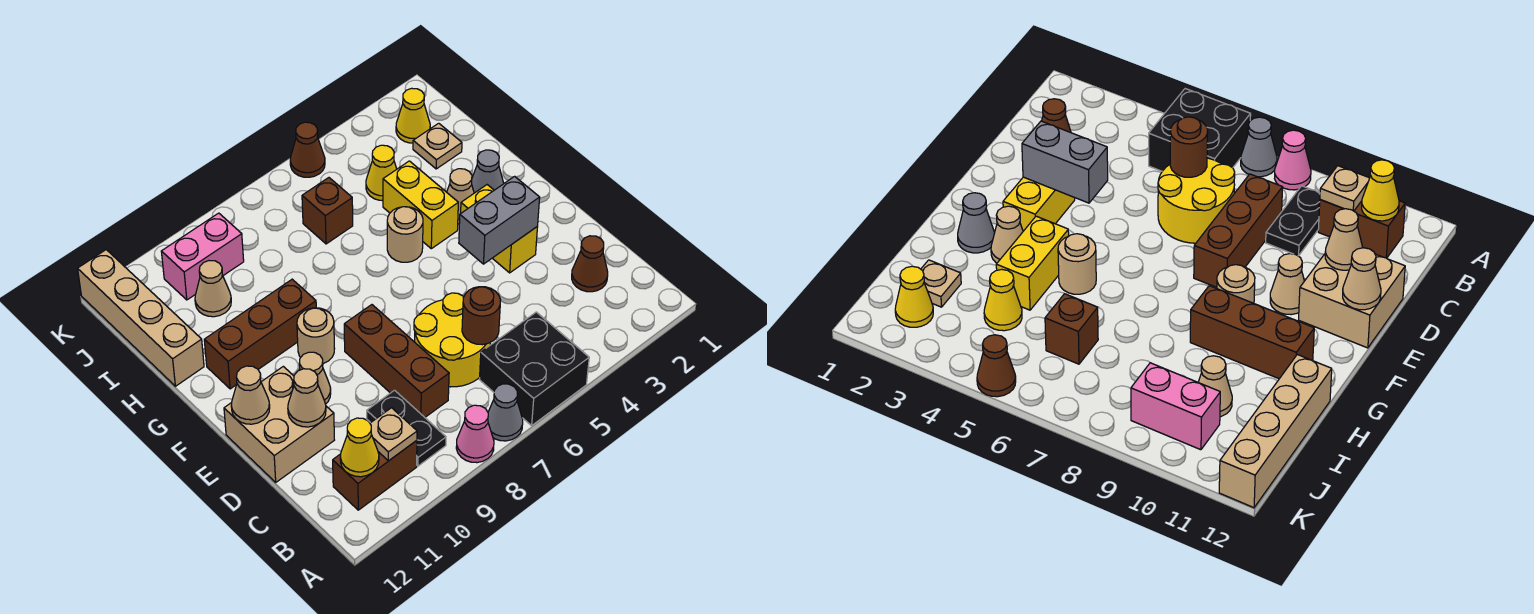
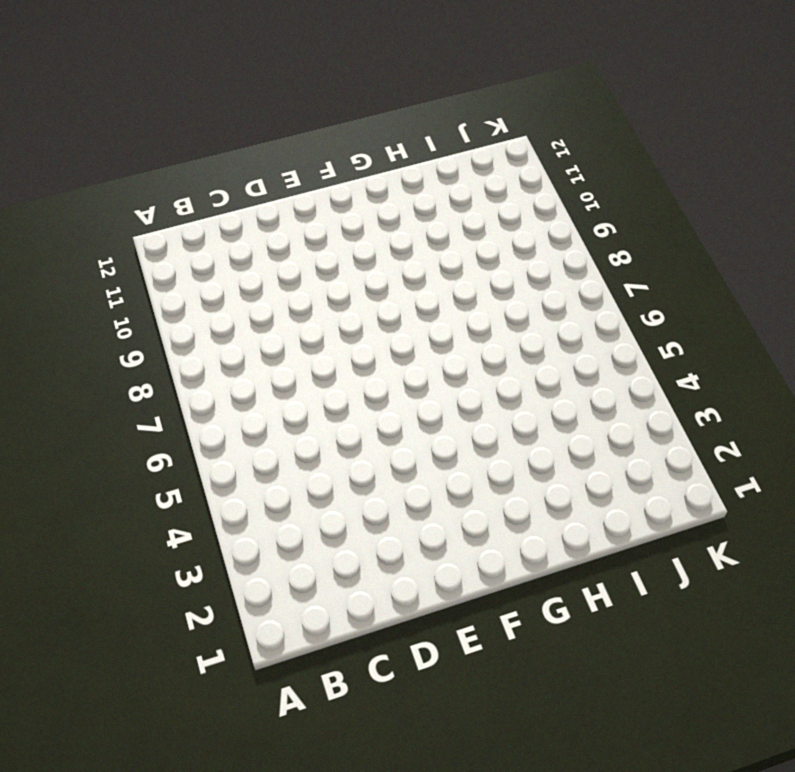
none -> black 2x2 brick [480,312,589,426]
none -> grey 1x1 cone [488,384,523,441]
none -> pink 1x1 cone [456,405,494,463]
none -> black 1x2 plate [367,390,446,466]

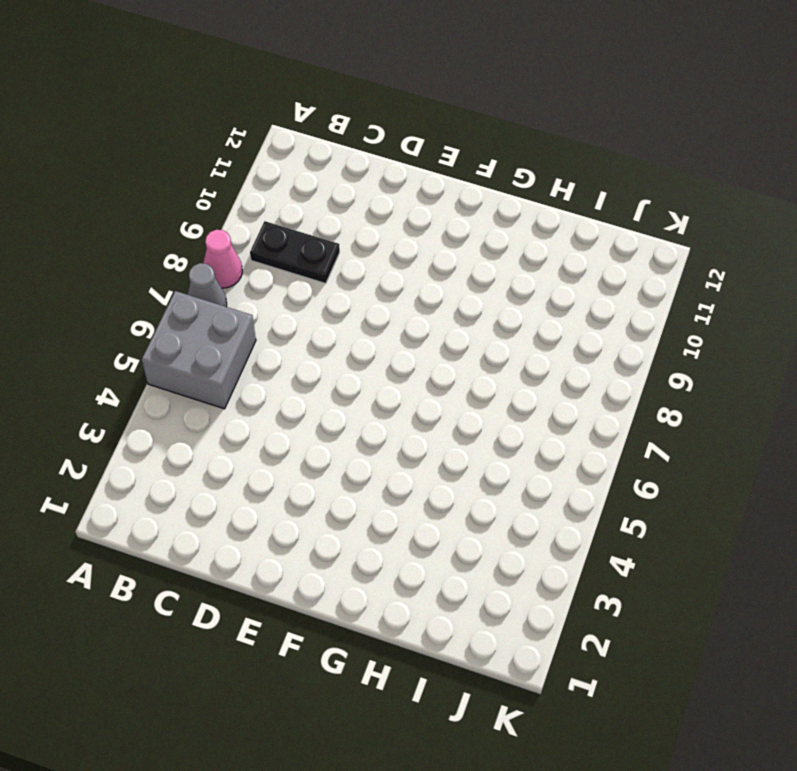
grey 2x2 brick [142,291,256,409] -> black 2x2 brick [480,312,589,426]
none -> brown 1x2 brick [333,440,417,510]
none -> brown 1x1 cone [572,236,608,292]
none -> yellow 2x2 round brick [414,293,490,387]
none -> brown 1x3 brick [344,305,449,417]

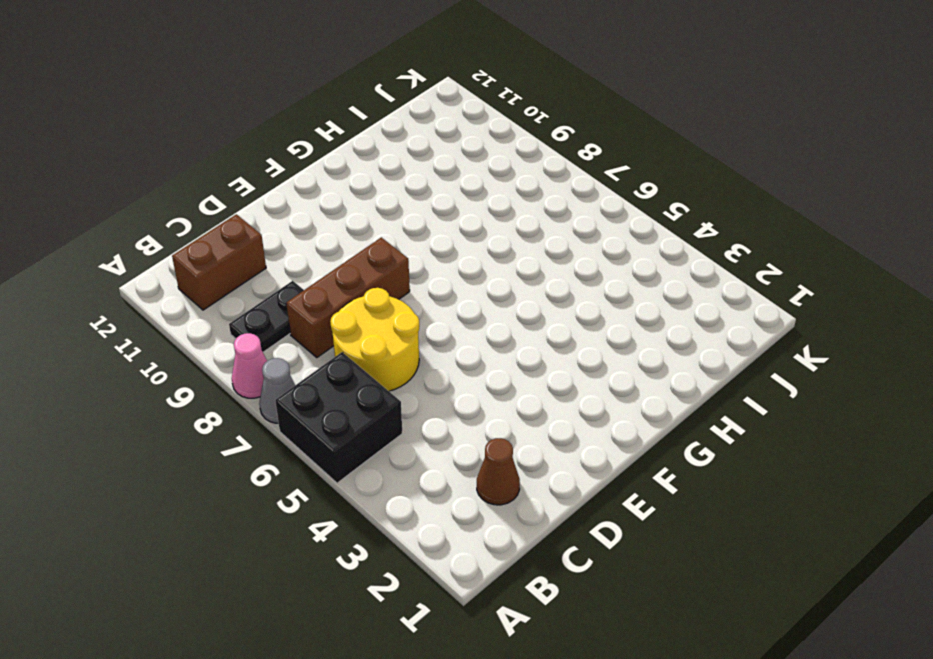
brown 1x2 brick [172,214,266,310] -> brown 1x2 brick turned to [333,440,417,510]
none -> tan 2x2 brick [224,366,334,482]
none -> yellow 1x2 brick [461,185,537,273]
none -> tan 1x1 cone [299,352,331,404]
none -> tan 1x1 round brick [297,308,335,364]

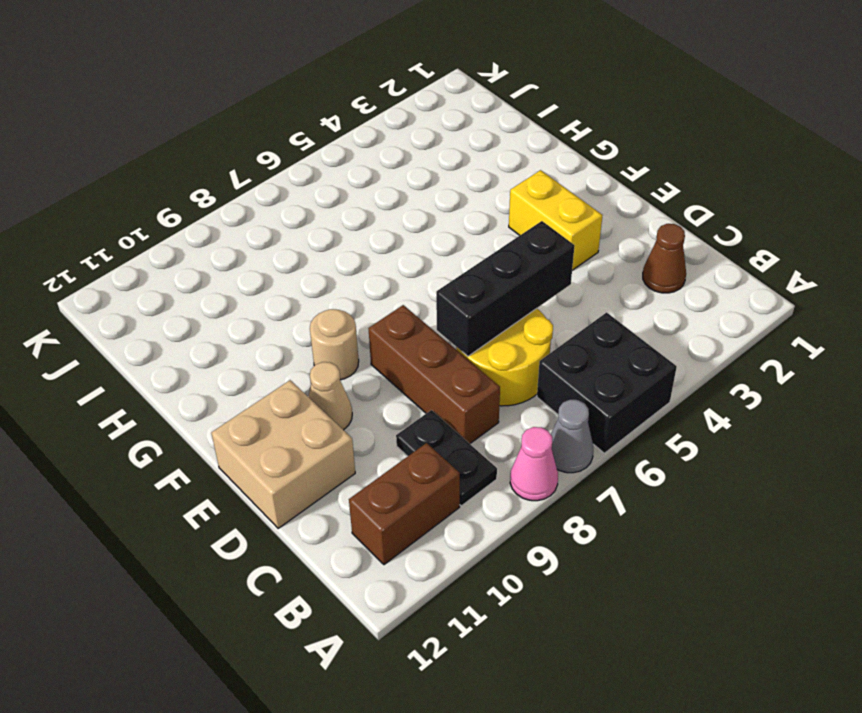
black 1x3 brick [436,221,575,356] -> none
none -> grey 1x1 cone [472,150,504,193]
none -> tan 1x1 cone [447,169,474,224]
none -> yellow 1x2 brick [383,161,458,249]
none -> tan 1x1 round brick [387,207,423,262]

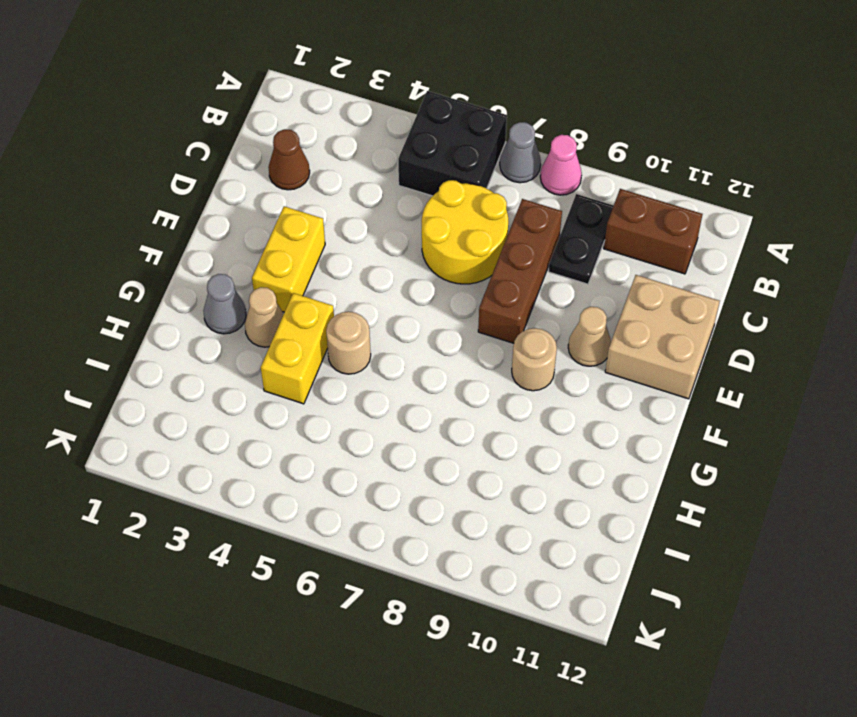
none -> brown 1x3 brick [204,279,316,389]
none -> tan 1x4 brick [78,250,204,386]
none -> tan 1x1 plate [413,123,462,169]
none -> yellow 1x1 cone [366,145,397,201]

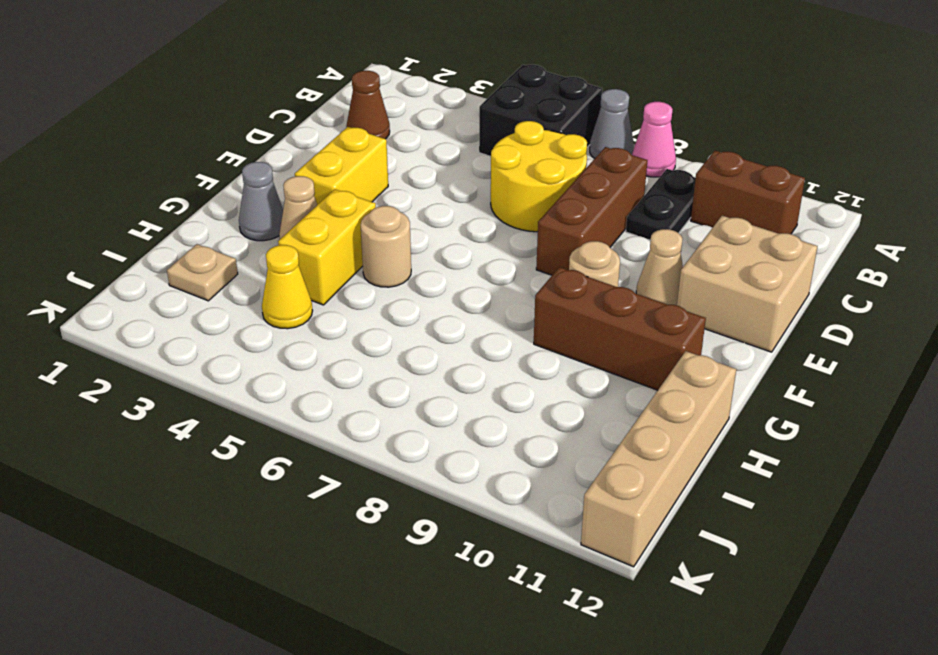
none -> brown 1x1 brick [302,178,353,244]
none -> tan 1x1 cone [195,261,231,317]
none -> yellow 1x1 cone [396,88,430,143]
none -> pink 1x2 brick [161,213,244,300]

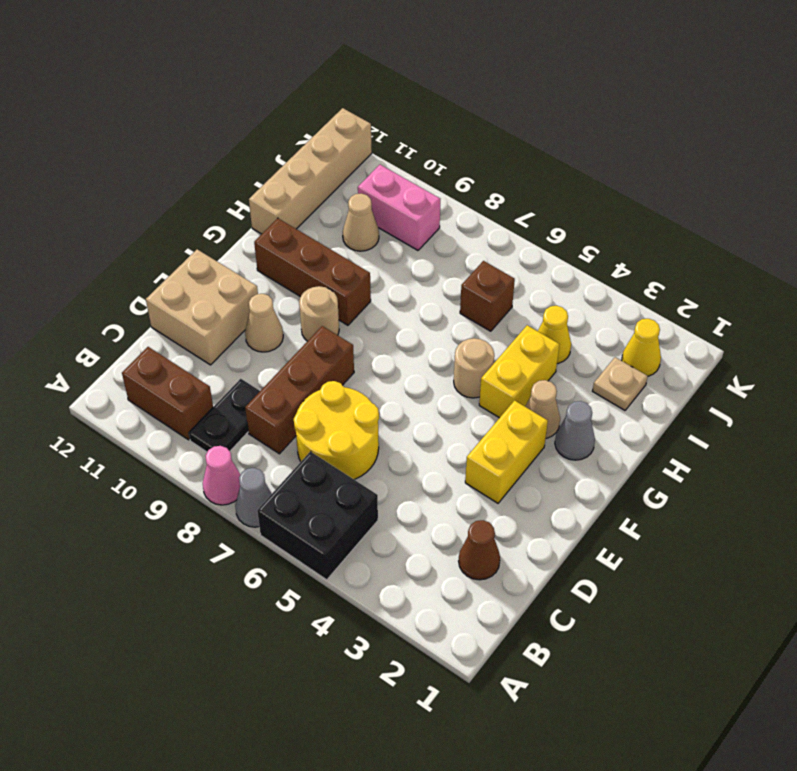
none -> brown 1x1 cone [290,122,325,177]
none -> tan 1x1 plate [370,408,417,461]
none -> yellow 1x1 cone [340,418,379,477]
none -> brown 1x1 round brick [462,287,500,345]

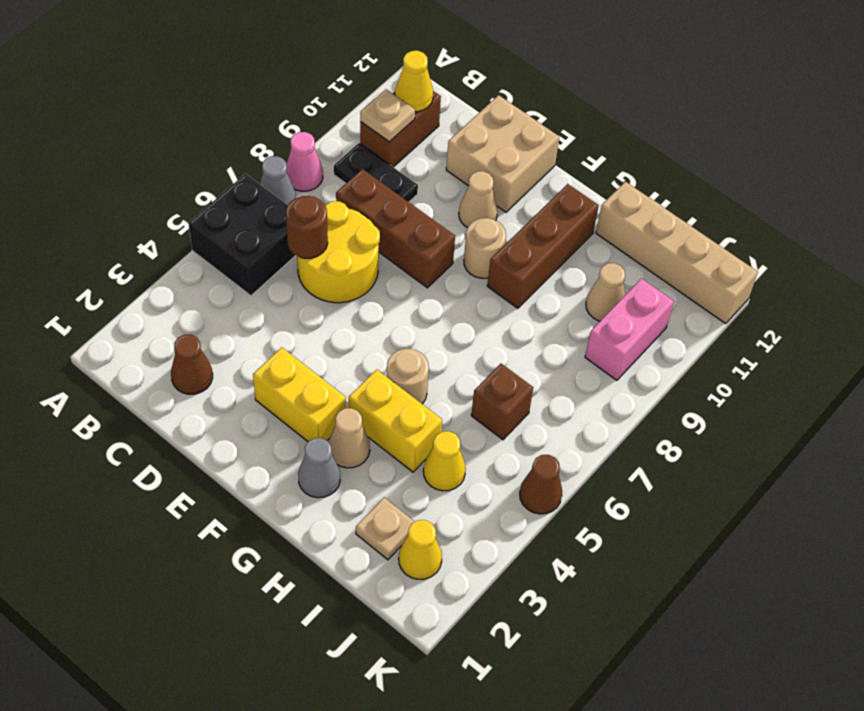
none -> tan 1x1 cone [288,369,326,427]
none -> grey 1x2 brick [459,176,540,264]
none -> tan 1x1 cone [231,366,270,424]

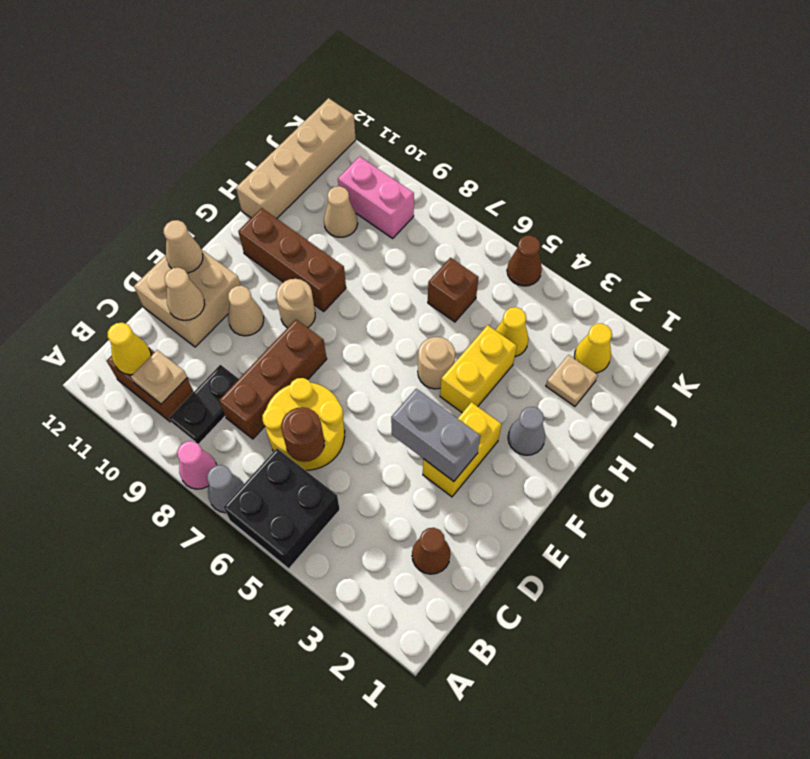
none -> tan 1x1 cone [447,169,474,224]

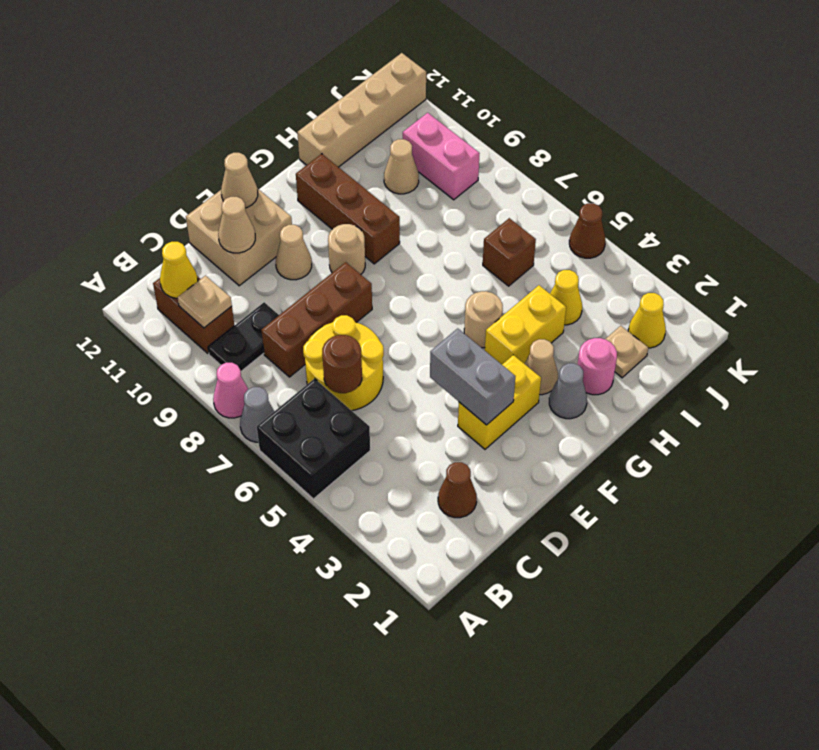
pink 1x1 round brick [578,338,617,395] -> none

